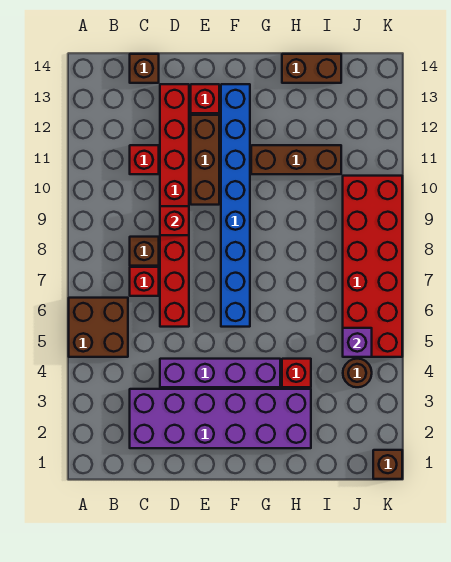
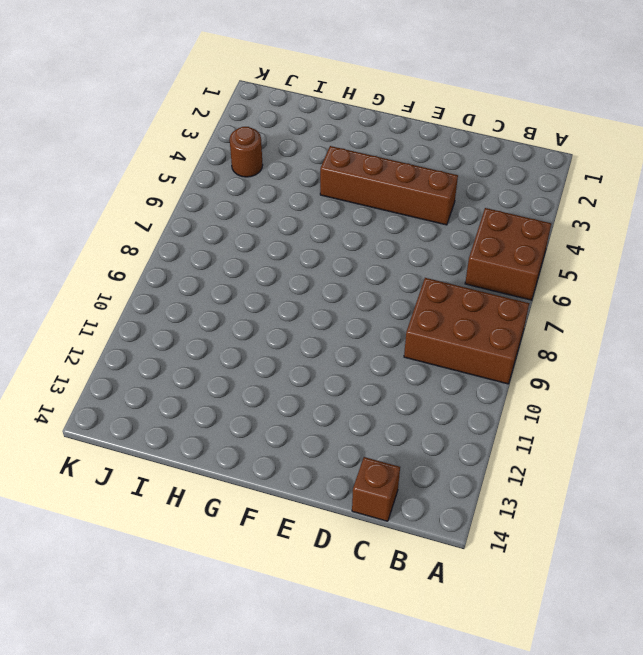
brown 2x3 brick [404,278,529,384] -> brown 1x1 brick [130,237,159,266]
brown 1x4 brick [320,146,458,225] -> purple 1x4 brick [160,359,280,387]
none -> purple 2x6 brick [130,389,311,448]
none -> red 1x1 brick [130,267,159,296]
none -> red 1x1 brick [130,145,159,174]

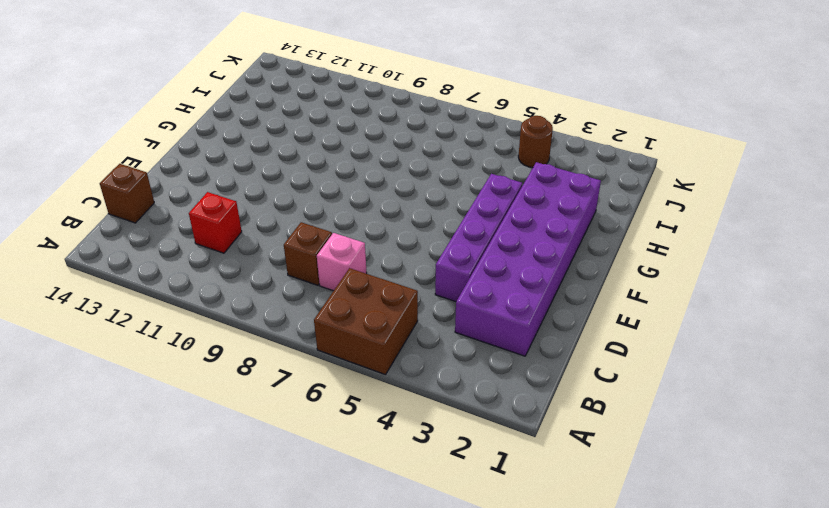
pink 1x1 brick [317,233,367,291] -> red 1x1 brick [130,267,159,296]
none -> red 1x8 brick [160,84,189,327]
none -> brown 1x3 brick [191,115,219,205]
none -> red 1x1 brick [191,84,219,113]

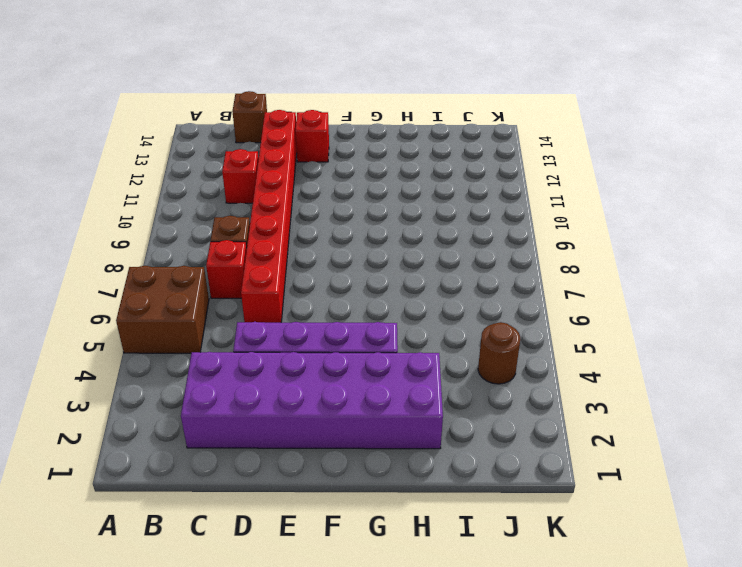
none -> brown 1x3 brick [191,115,219,205]
none -> blue 1x8 brick [221,84,250,327]
none -> brown 1x3 brick [251,145,341,174]

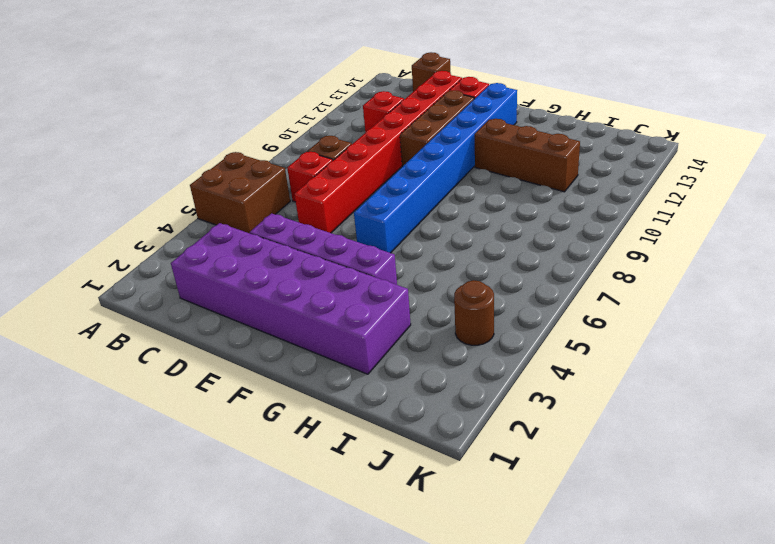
none -> red 1x1 brick [282,359,311,387]
none -> brown 1x2 brick [282,54,341,83]
none -> red 2x6 brick [343,176,402,357]

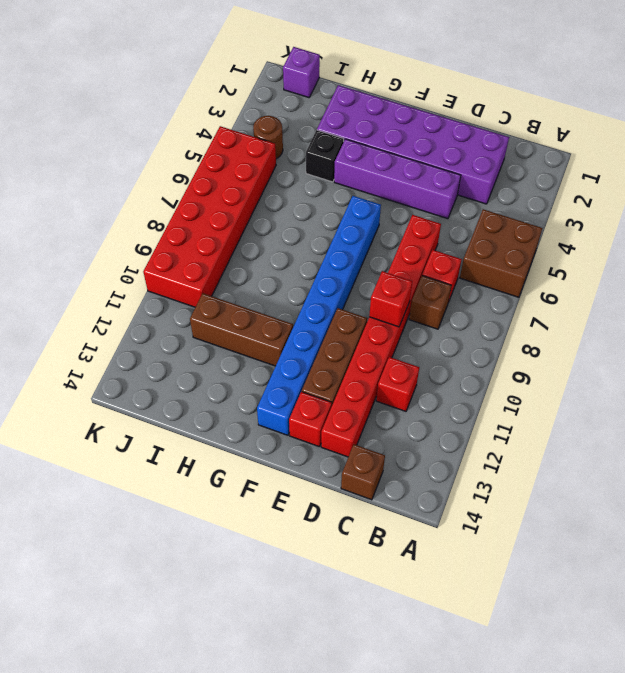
black 1x1 brick [306,130,344,182] -> red 1x1 brick [282,359,311,387]
purple 1x1 brick [283,47,320,98] -> purple 1x1 brick moved to [343,328,372,357]
none -> brown 1x2 brick [282,54,341,83]
none -> brown 1x1 brick [373,450,402,479]

